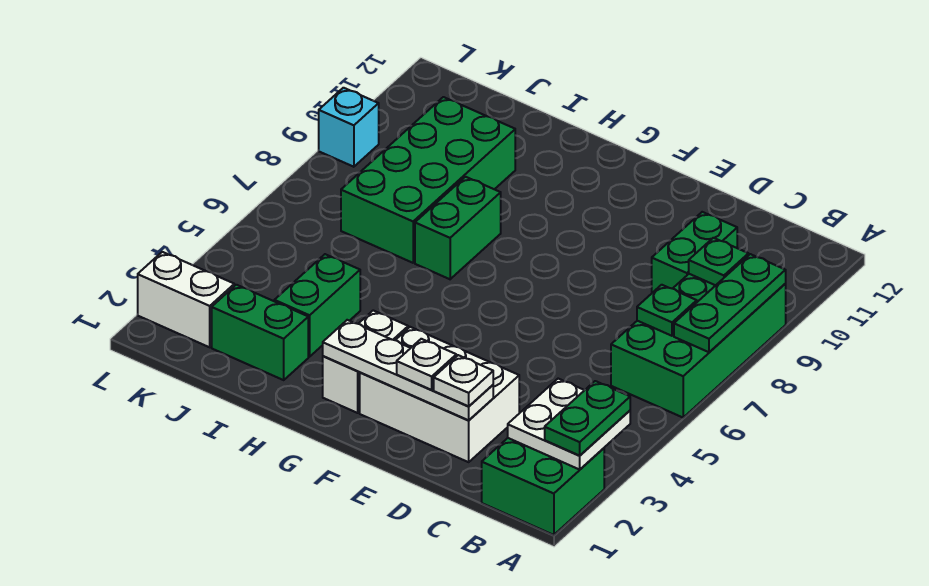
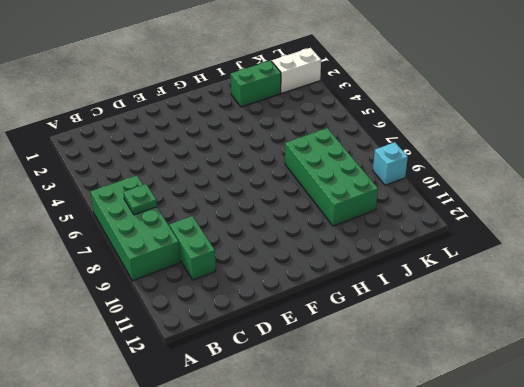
none -> green 2x2 brick [482,438,604,535]
none -> white 2x3 brick [360,327,519,462]
none -> white 1x2 brick [323,311,408,413]

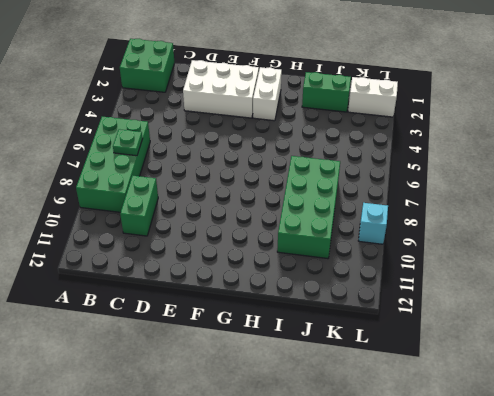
none -> green 1x2 brick [415,177,501,279]
none -> green 1x2 brick [274,254,360,357]
none -> white 2x2 plate [508,379,630,470]

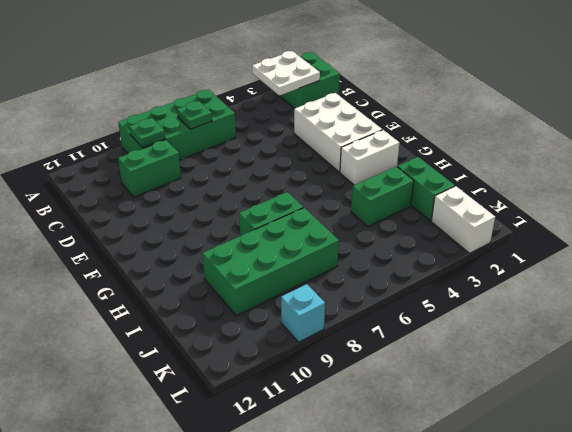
none -> green 1x3 plate [674,254,786,352]
none -> white 1x4 plate [323,320,493,420]
none -> green 1x2 plate [545,381,630,456]

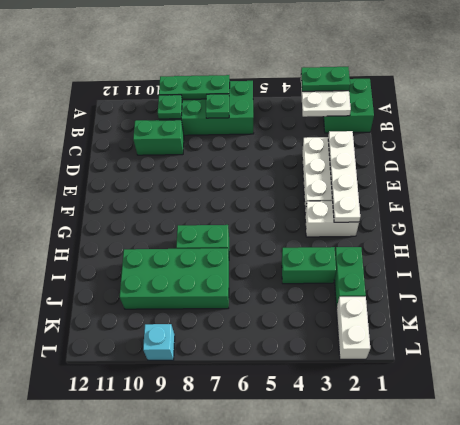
none -> white 1x1 plate [434,355,493,406]
none -> white 1x1 plate [397,339,456,390]

